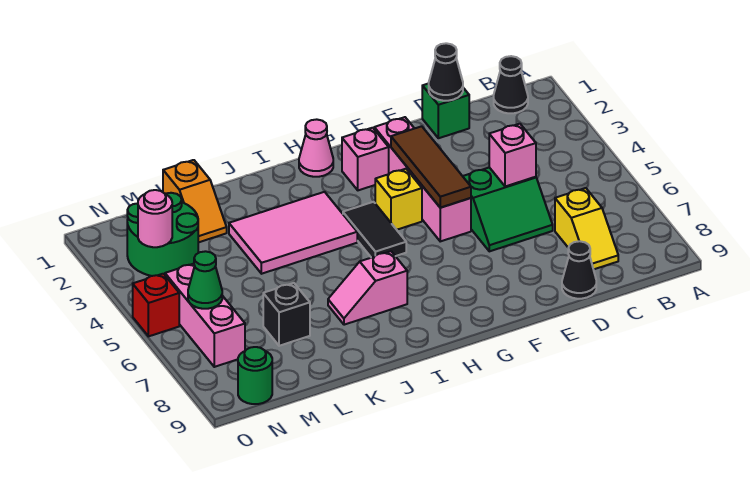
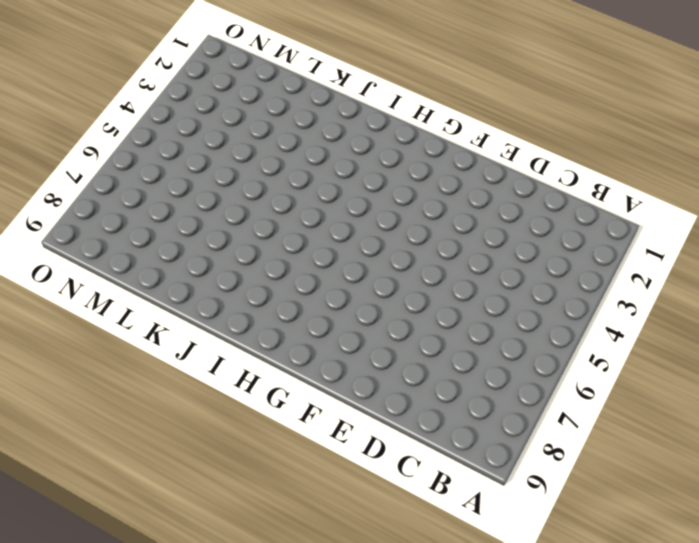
none -> black 1x1 cone [494,56,528,113]
none -> yellow 1x2 slope [555,188,618,269]
none -> green 1x1 brick [422,83,469,138]

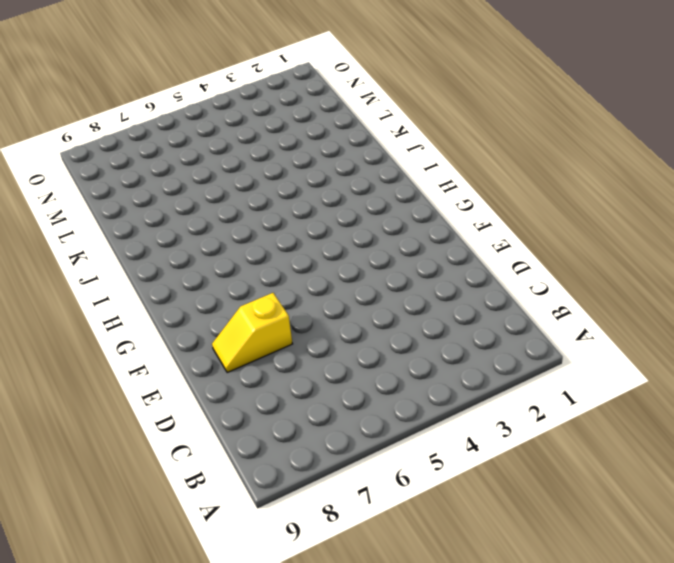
yellow 1x2 slope [212,293,292,373] -> yellow 1x2 slope moved to [555,188,618,269]
none -> black 1x1 cone [494,56,528,113]
none -> green 1x1 brick [422,83,469,138]
none -> green 2x2 slope [463,167,553,251]

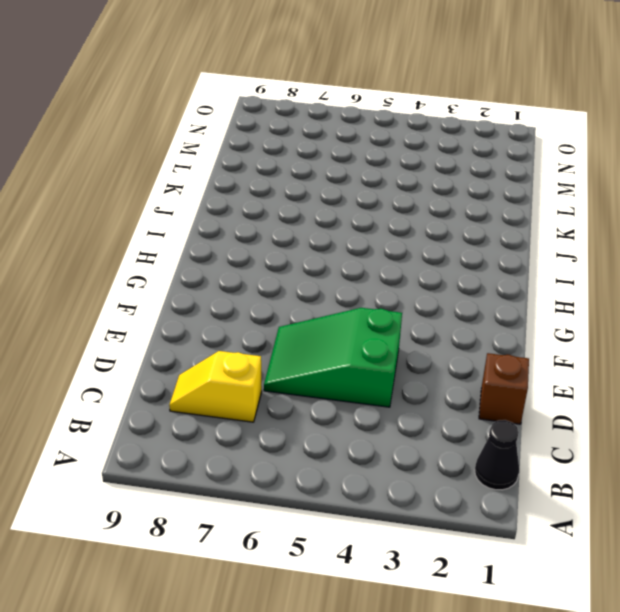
brown 1x1 brick [479,353,529,424] -> green 1x1 brick [422,83,469,138]
green 2x3 slope [264,308,402,407] -> green 2x2 slope [463,167,553,251]
none -> black 1x1 cone [562,241,596,299]
none -> pink 1x4 brick [374,117,471,241]
none -> pink 1x1 brick [342,128,389,190]

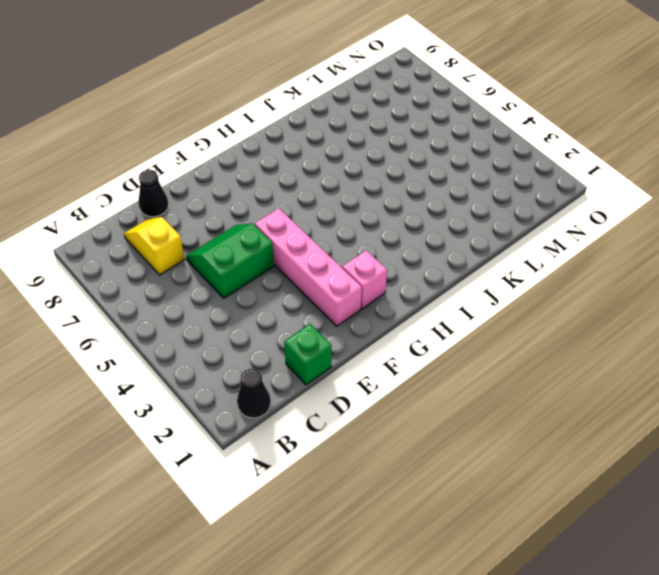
none -> yellow 1x1 brick [375,169,422,230]
none -> pink 1x1 cone [299,119,333,177]
none -> black 1x2 tile [343,202,406,258]

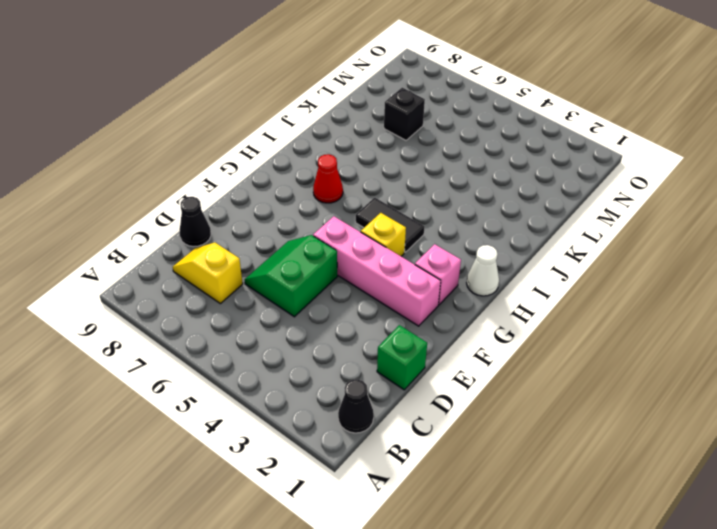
white 1x1 cone [467,245,499,296] -> pink 1x1 cone [299,119,333,177]
red 1x1 cone [313,154,343,203] -> none
none -> pink 2x3 tile [229,192,357,274]
none -> pink 1x2 slope [328,251,407,325]
none -> orange 1x2 slope [163,160,227,242]

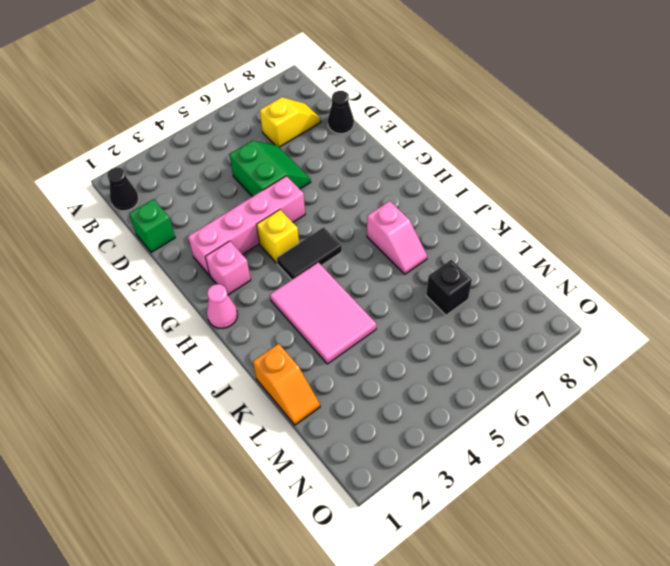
orange 1x2 slope [253,344,320,425] -> orange 1x2 slope turned to [163,160,227,242]
none -> green 2x2 round brick [127,193,198,276]
none -> pink 1x3 brick [165,264,245,367]
none -> green 1x1 round brick [238,347,272,404]

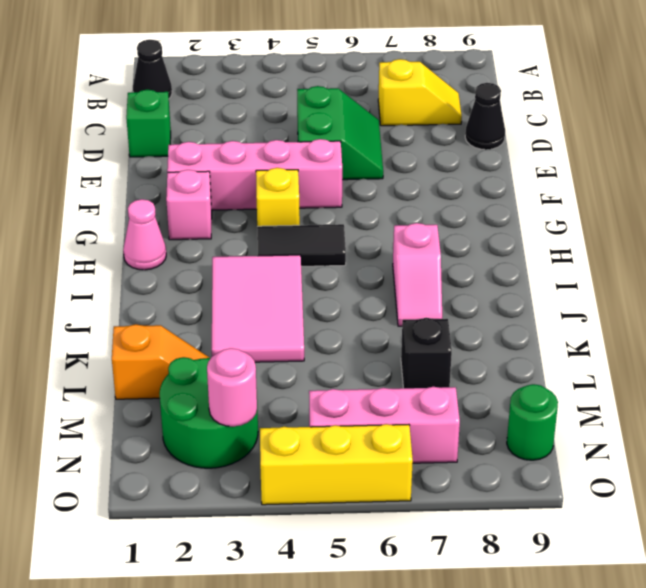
yellow 1x3 brick [260,424,413,505] -> red 1x1 brick [133,274,179,336]
none -> black 1x1 cone [429,43,463,101]
none -> pink 1x1 brick [489,124,536,187]
none -> brown 1x3 tile [391,126,471,208]

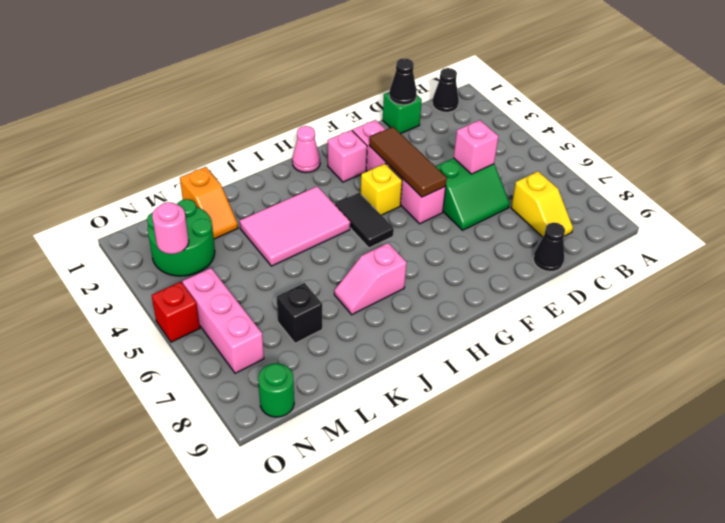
none -> green 1x1 cone [188,251,222,309]

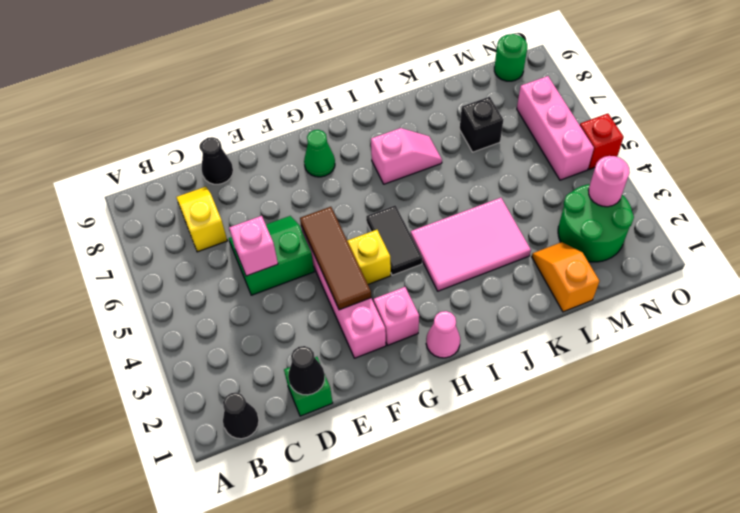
green 1x1 cone [304,130,335,177] -> green 1x1 cone moved to [188,251,222,309]

